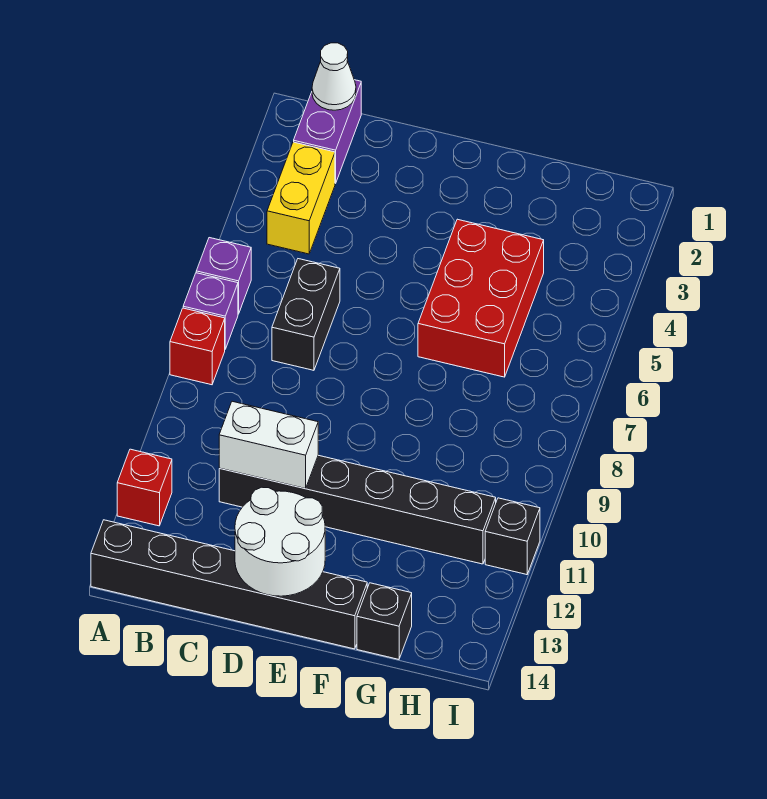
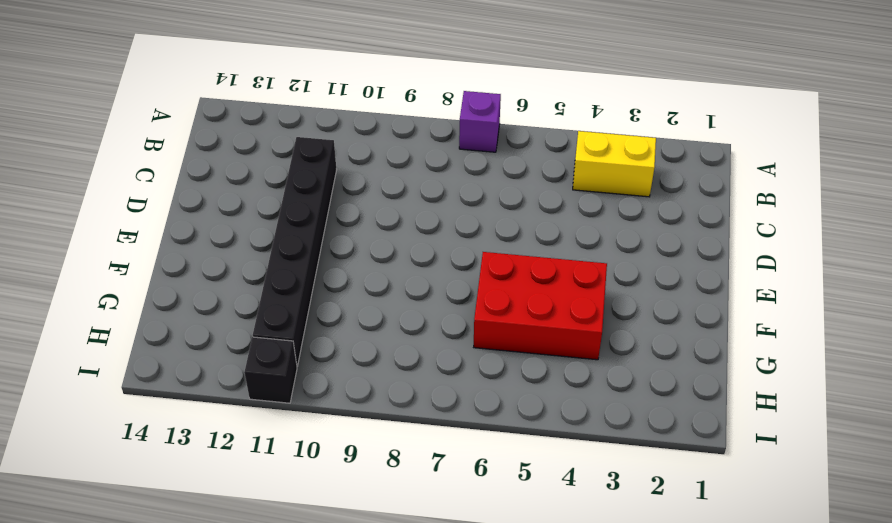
none -> purple 1x1 brick [196,238,251,314]
none -> red 1x1 brick [170,308,225,385]
none -> red 1x1 brick [117,449,172,526]

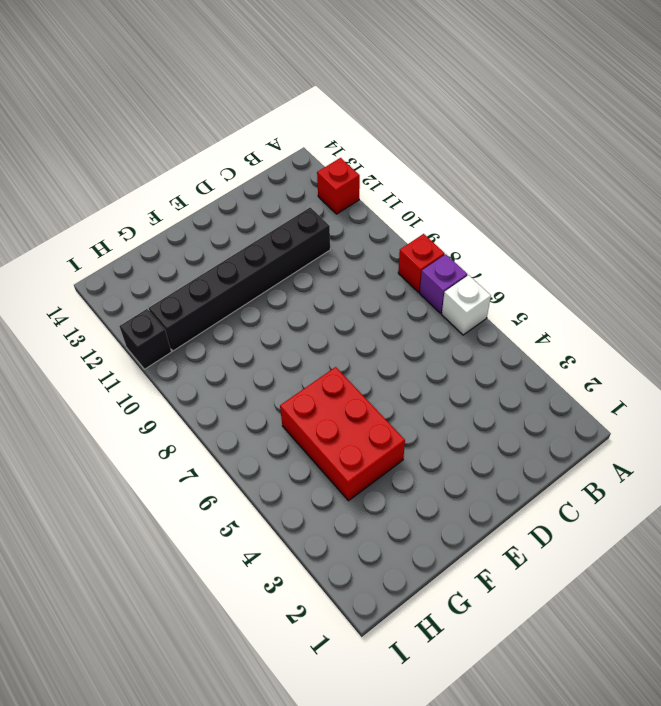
white 1x1 brick [442,275,491,335] -> purple 1x1 brick [196,238,251,314]
none -> black 1x6 brick [91,520,367,649]
none -> purple 1x2 brick [294,80,361,183]
none -> yellow 1x2 brick [267,142,335,254]

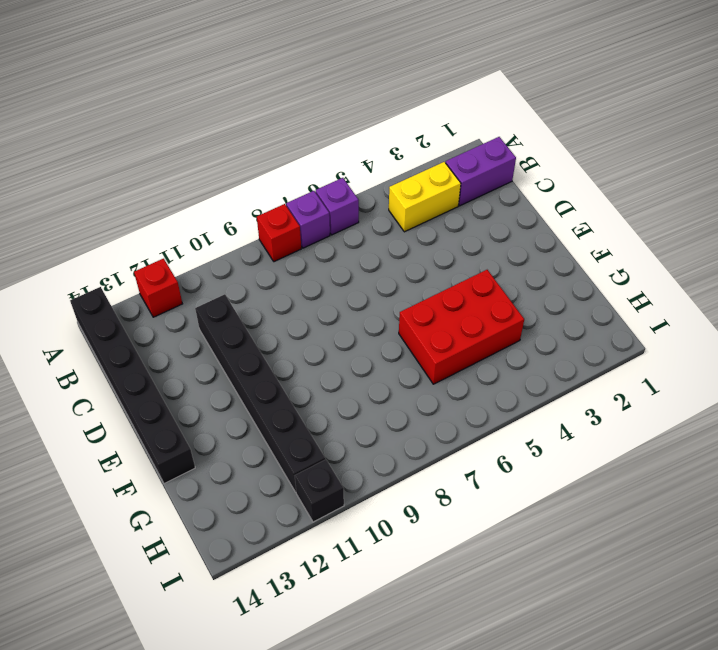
none -> black 1x2 brick [272,259,340,370]
none -> black 1x1 brick [357,583,412,659]
none -> white 1x1 cone [312,43,356,110]

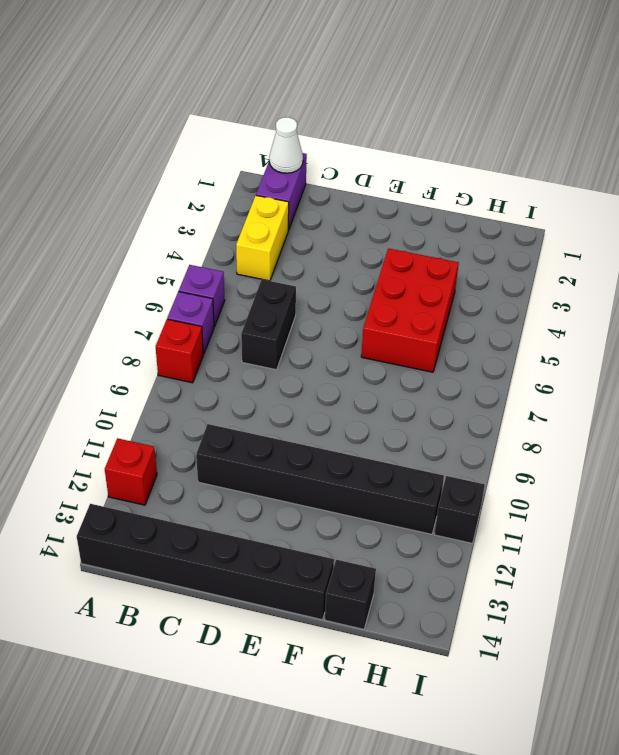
none -> white 1x2 brick [219,401,318,489]
none -> white 2x2 round brick [235,487,325,596]

